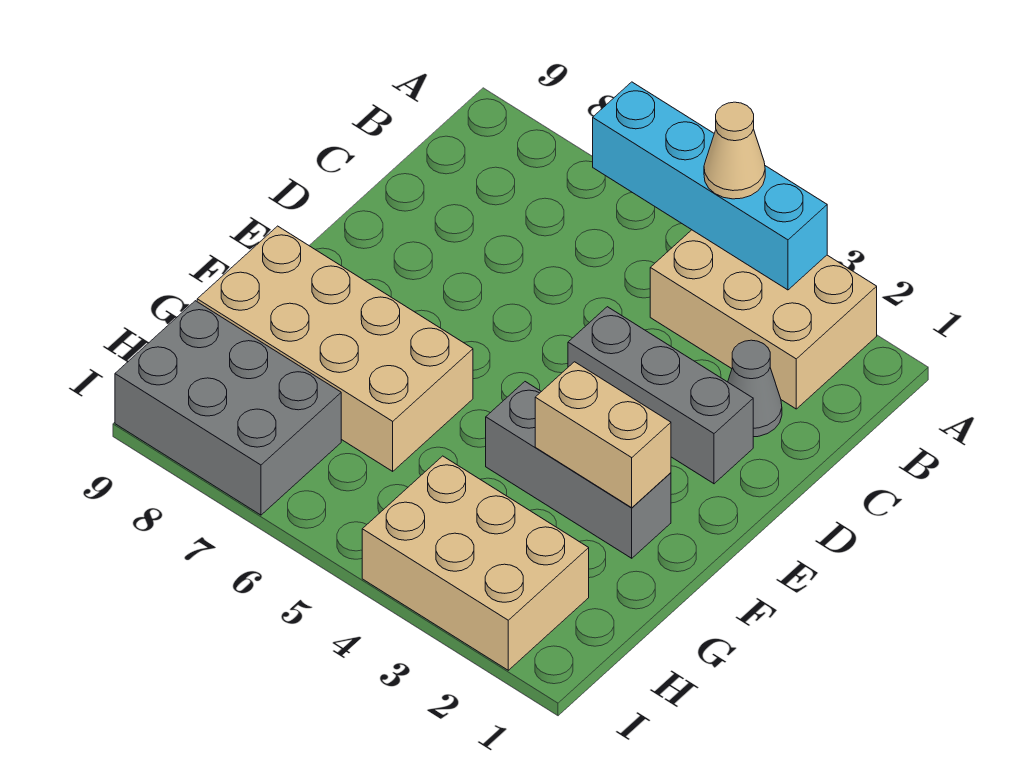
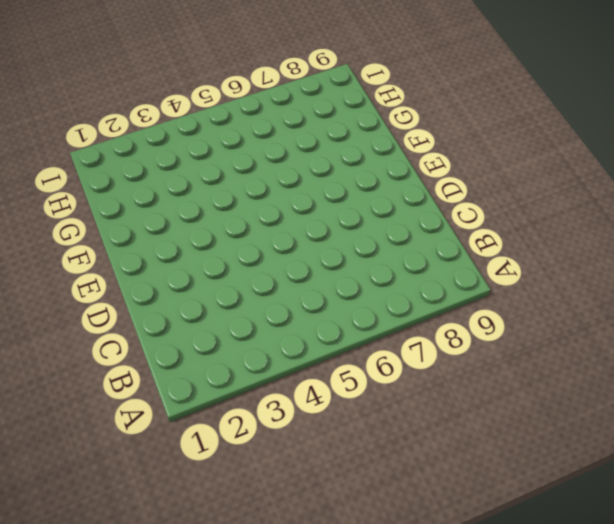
none -> tan 2x3 brick [650,230,877,409]
none -> grey 1x1 cone [728,340,782,437]

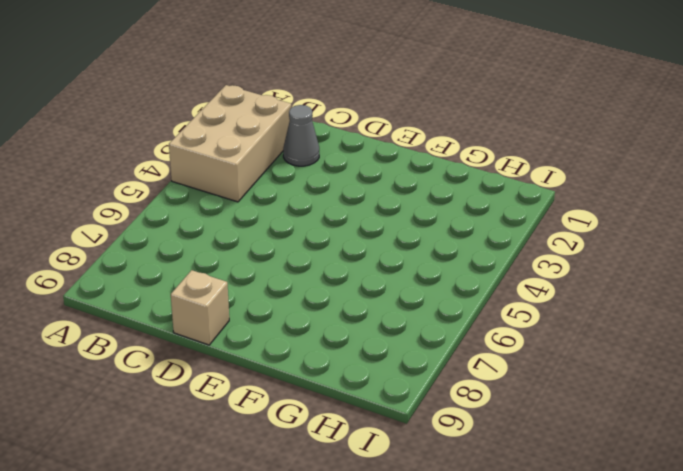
tan 1x1 brick [171,270,229,345] -> none
none -> grey 1x3 brick [568,307,753,484]
none -> grey 1x3 brick [486,382,671,558]

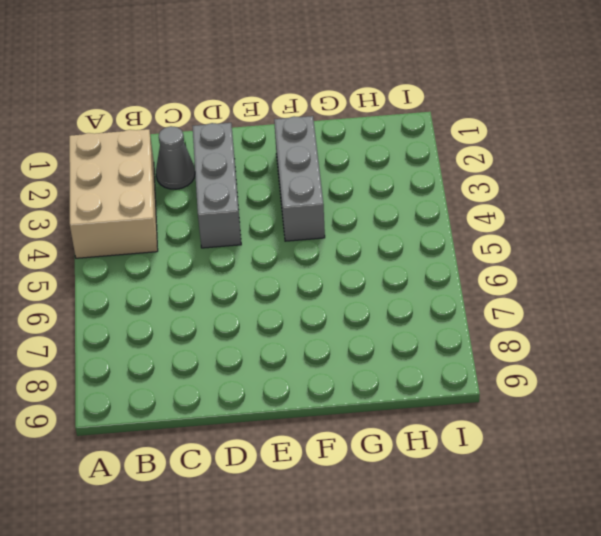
none -> tan 2x4 brick [197,226,473,471]
none -> tan 2x3 brick [362,456,589,670]

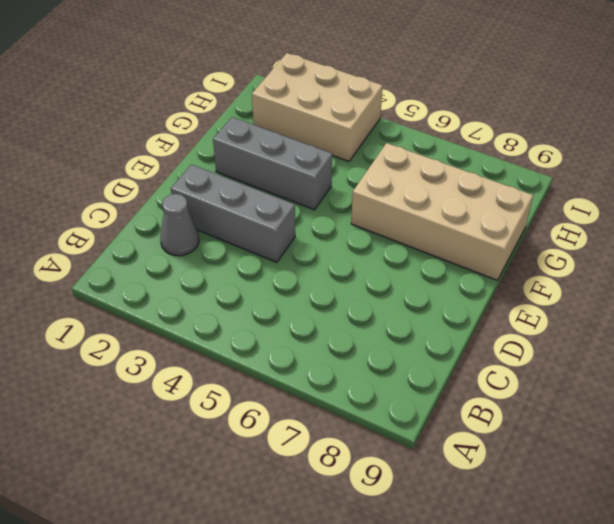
none -> tan 2x3 brick [650,230,877,409]
none -> grey 2x3 brick [115,301,341,515]

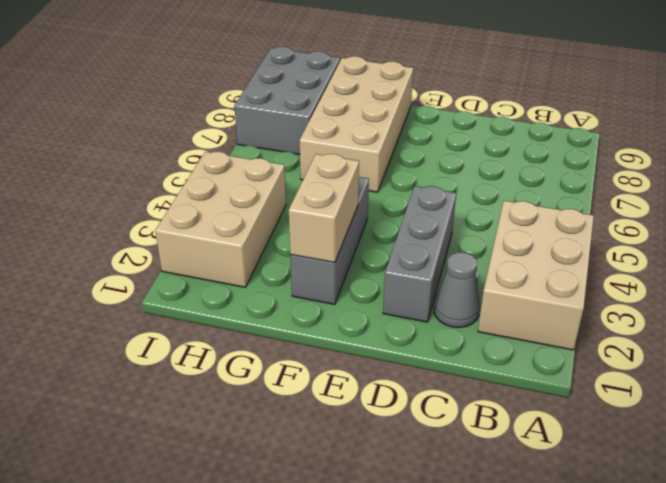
none -> cyan 1x4 brick [593,82,827,290]
none -> tan 1x1 cone [704,102,765,199]

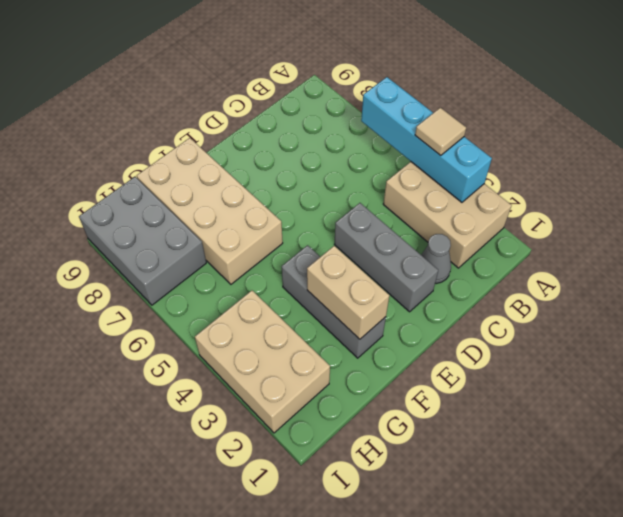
tan 1x1 tile [415,108,466,155] -> tan 1x1 cone [704,102,765,199]

